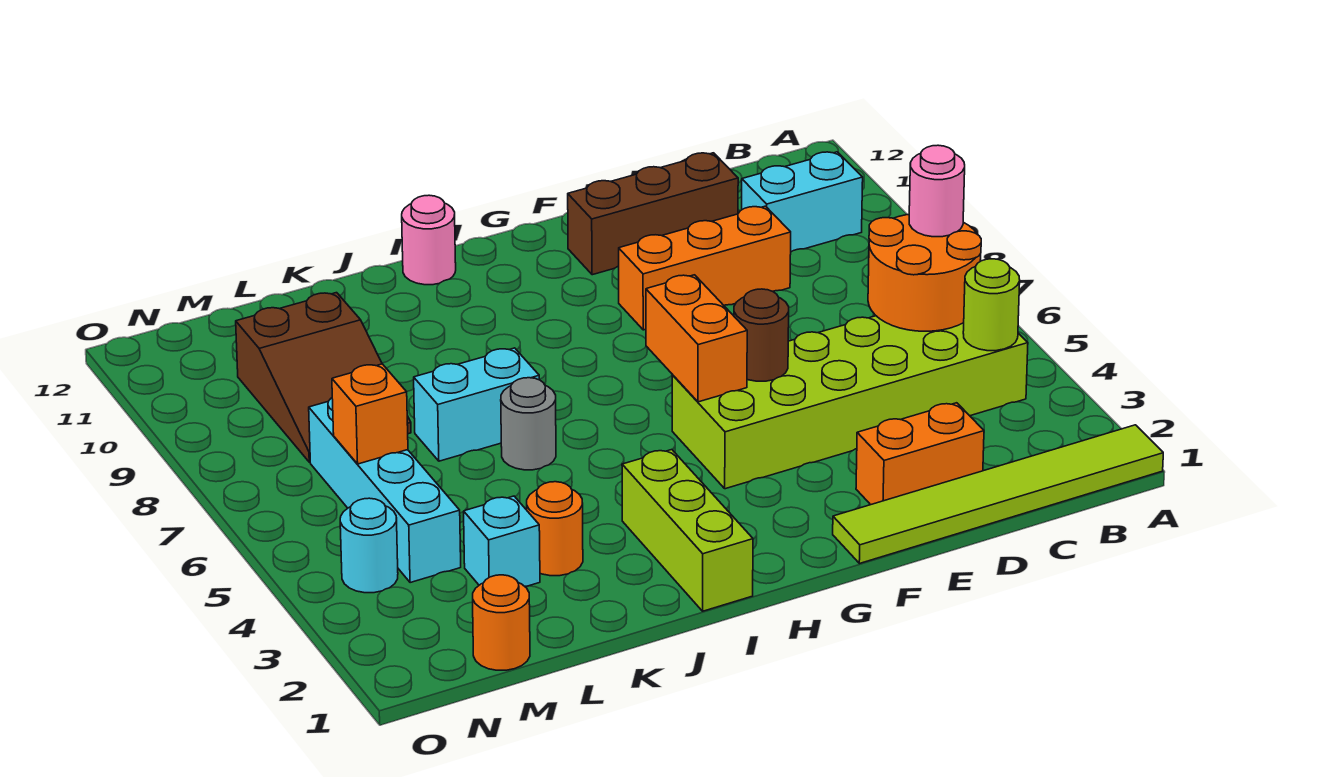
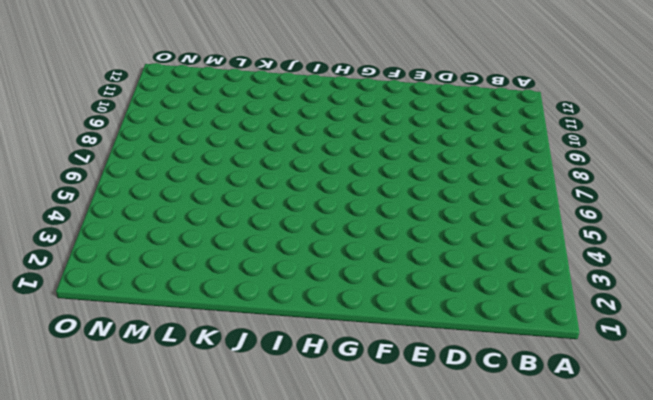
none -> lime 1x6 tile [833,425,1163,564]
none -> lime 2x6 brick [672,316,1028,489]
none -> cyan 1x2 brick [742,152,863,252]

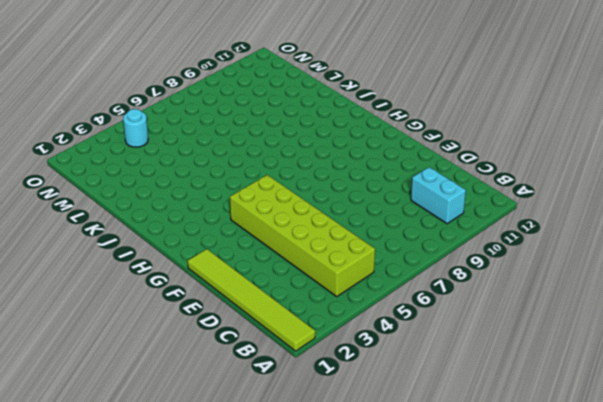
none -> orange 1x2 brick [856,403,984,505]
none -> orange 1x3 brick [619,206,791,330]
none -> brown 1x3 brick [568,153,738,275]

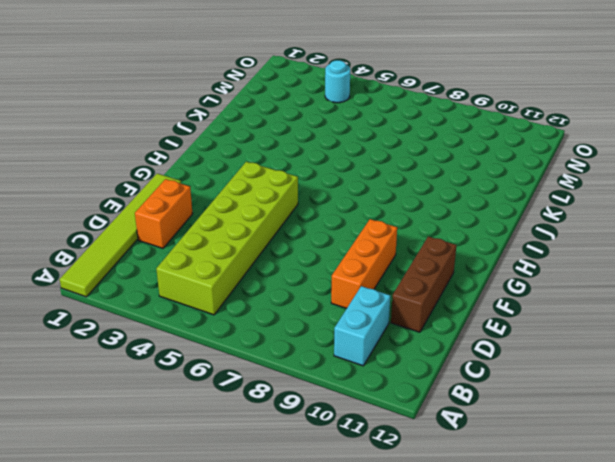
none -> lime 1x3 brick [622,450,753,611]
none -> pink 1x1 round brick [402,195,456,285]
none -> grey 1x1 round brick [501,378,556,470]

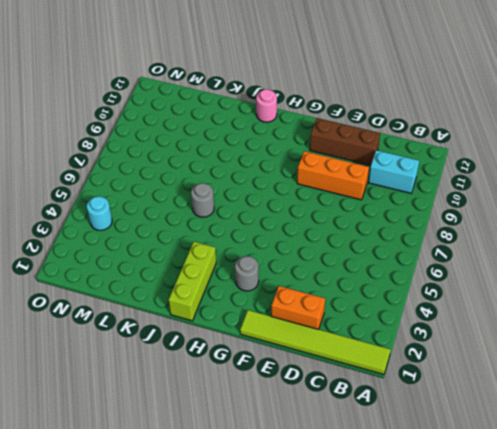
grey 1x1 round brick [235,256,259,291] -> none
none -> lime 2x6 brick [672,316,1028,489]
none -> cyan 1x2 brick [414,348,539,461]
none -> orange 1x1 round brick [527,482,583,576]

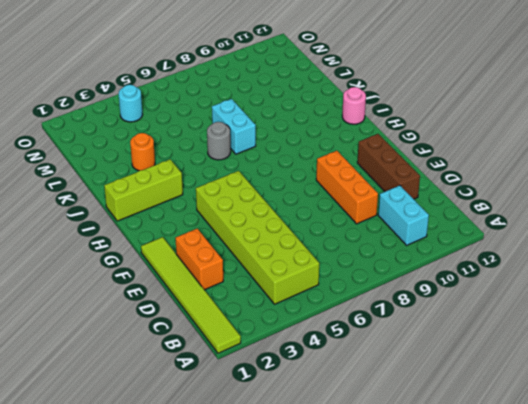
none -> cyan 1x1 brick [464,496,540,586]
none -> brown 2x3 slope [236,293,411,462]
none -> orange 1x1 round brick [473,575,530,670]

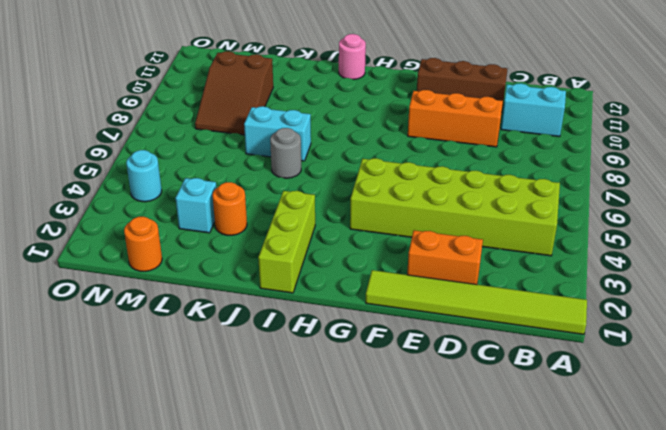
none -> cyan 1x4 brick [309,398,461,583]
none -> lime 1x1 round brick [963,259,1020,351]
none -> orange 2x2 round brick [868,214,981,331]

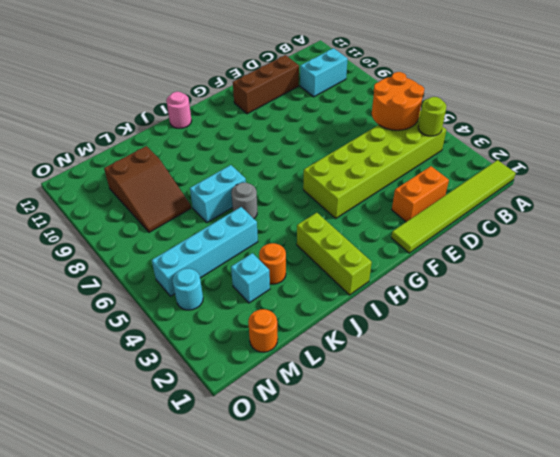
cyan 1x4 brick [152,207,258,296] -> cyan 1x4 brick turned to [309,398,461,583]
none -> orange 1x3 brick [619,206,791,330]
none -> brown 1x1 round brick [734,289,789,381]
none -> orange 1x2 brick [646,275,747,402]

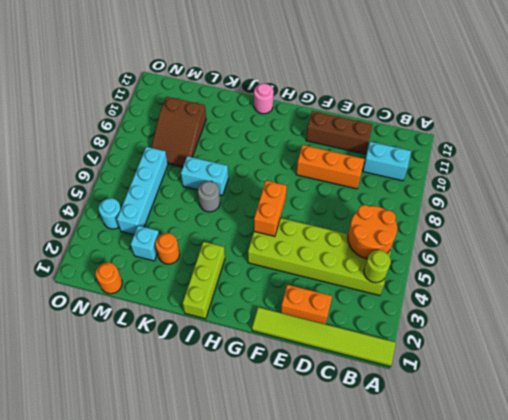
none -> brown 1x1 round brick [734,289,789,381]
none -> orange 1x1 brick [332,364,408,464]
none -> pink 1x1 round brick [909,145,965,237]

